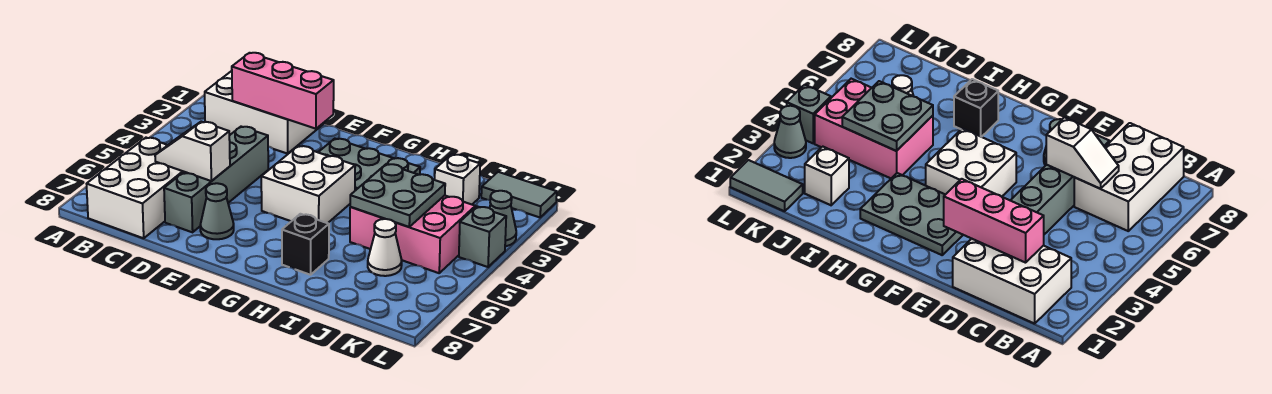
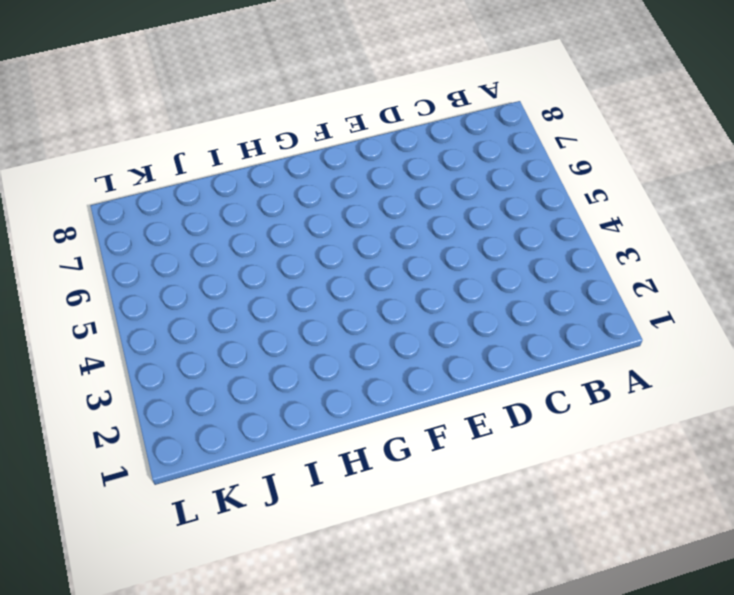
none -> white 2x3 brick [205,71,323,154]
none -> white 2x3 brick [87,138,184,238]
none -> grey 1x4 brick [164,127,268,232]

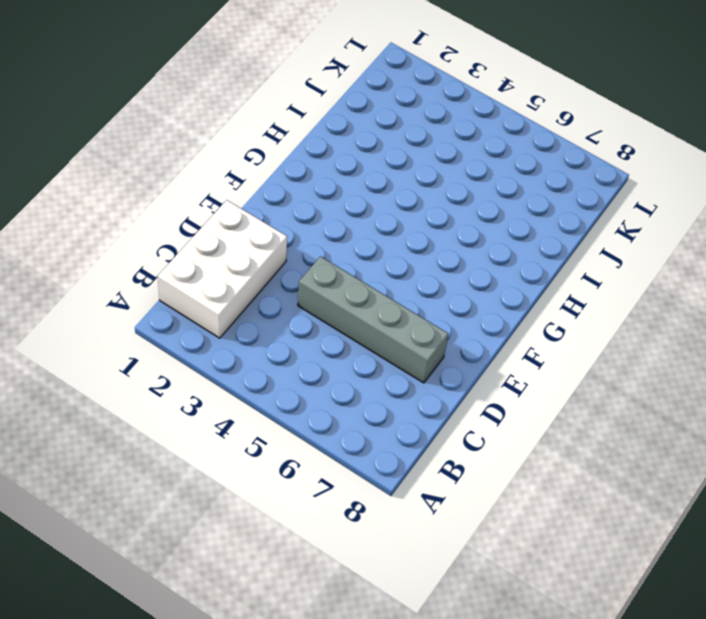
none -> white 2x3 brick [87,138,184,238]
none -> grey 1x1 cone [200,183,234,239]
none -> grey 2x3 plate [318,139,420,191]

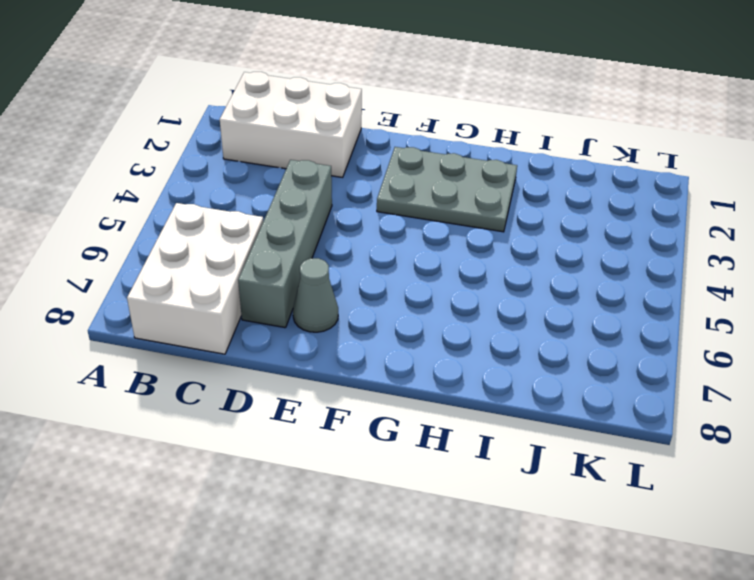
none -> white 2x2 brick [261,146,355,223]
none -> black 1x1 brick [282,214,329,275]
none -> pink 2x3 brick [350,195,475,273]

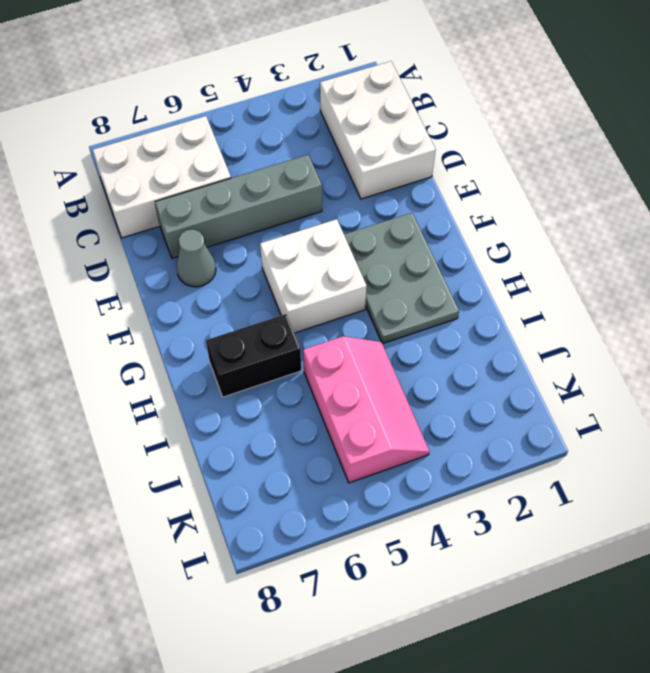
black 1x2 brick [206,314,301,397] -> black 1x1 brick [282,214,329,275]
pink 2x3 slope [303,336,429,483] -> pink 2x3 brick [350,195,475,273]
none -> white 1x1 brick [435,154,480,204]
none -> white 1x1 cone [368,219,402,276]
none -> grey 1x2 tile [481,172,557,217]

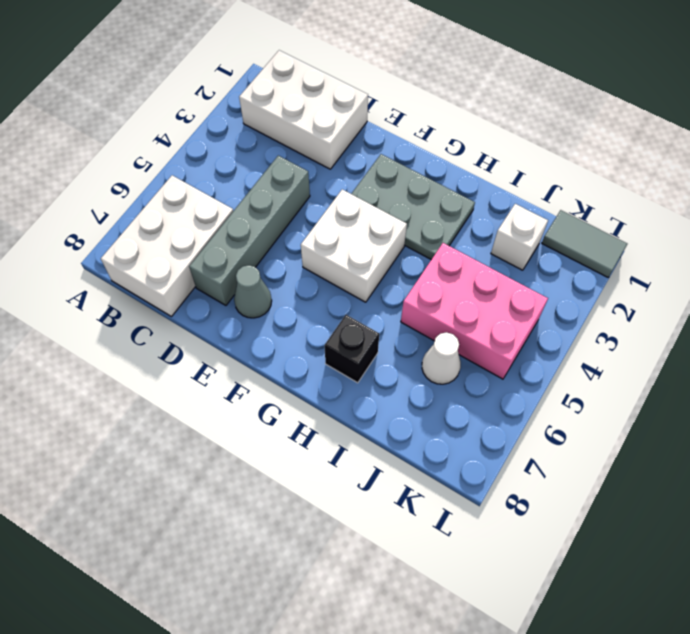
none -> grey 1x1 cone [490,191,516,246]
none -> grey 1x1 brick [459,206,506,267]
none -> pink 1x3 brick [232,53,334,129]

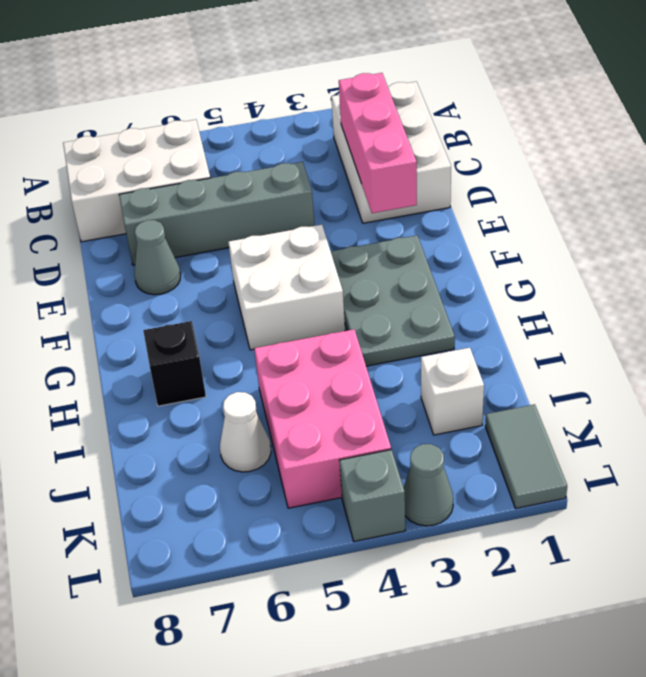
none -> white 1x2 slope [155,122,230,181]
none -> grey 2x2 plate [350,164,445,227]

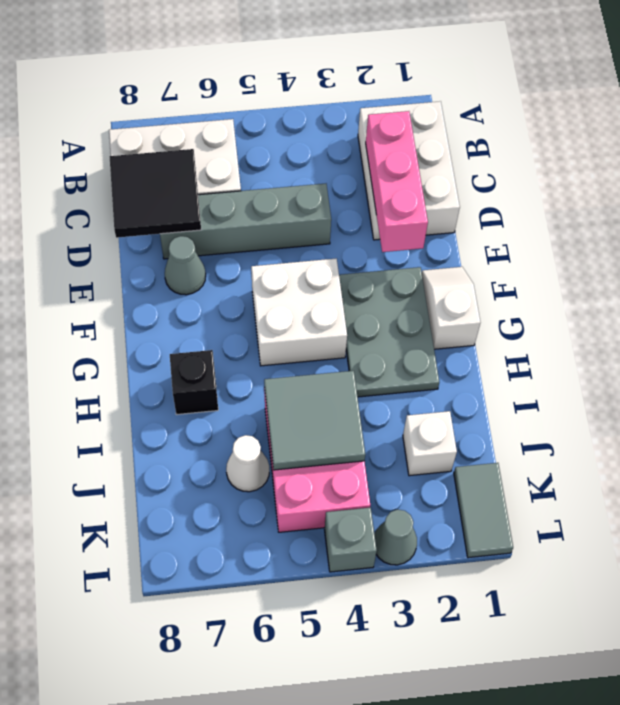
black 2x2 tile [110,149,201,238] -> none
white 1x2 slope [422,267,480,349] -> white 1x2 slope moved to [155,122,230,181]
grey 2x2 tile [264,371,365,470] -> grey 2x2 plate [350,164,445,227]

